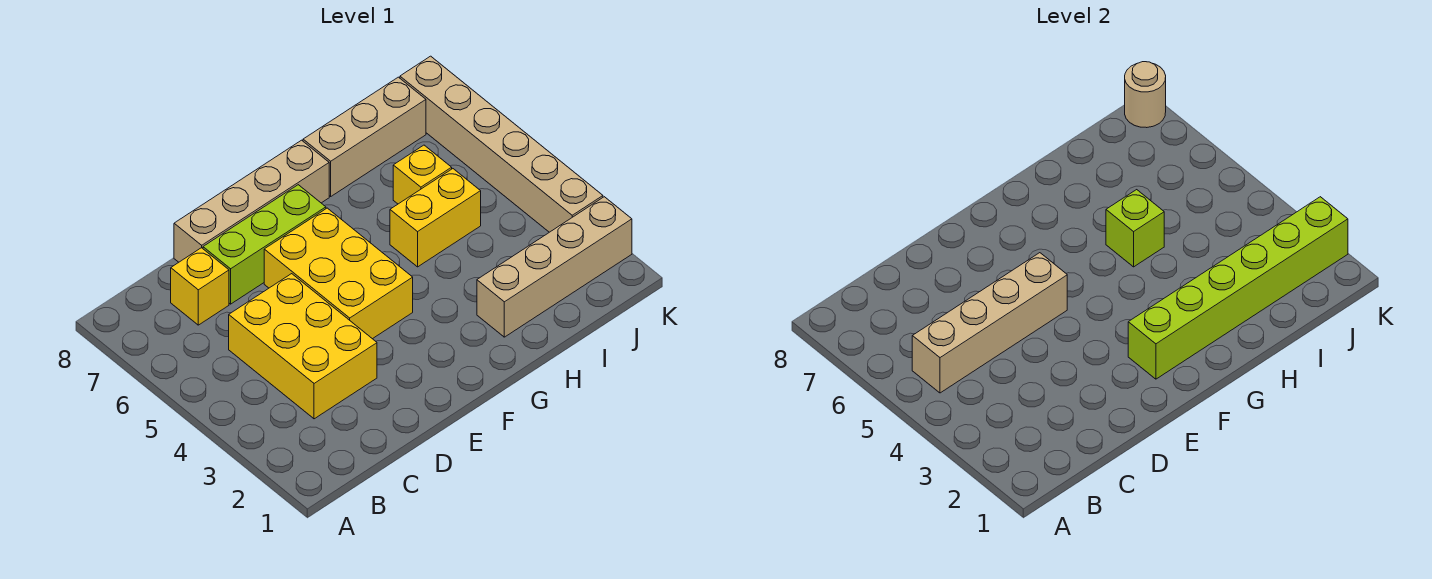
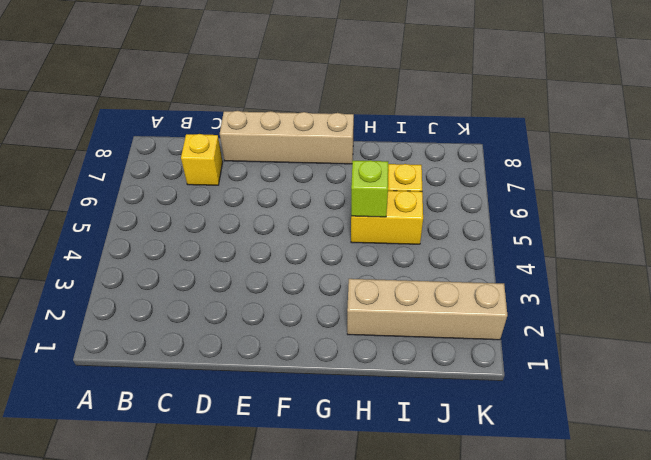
none -> yellow 2x3 brick [229,274,377,419]
none -> lime 1x3 brick [203,185,326,304]
none -> yellow 2x3 brick [264,208,413,339]

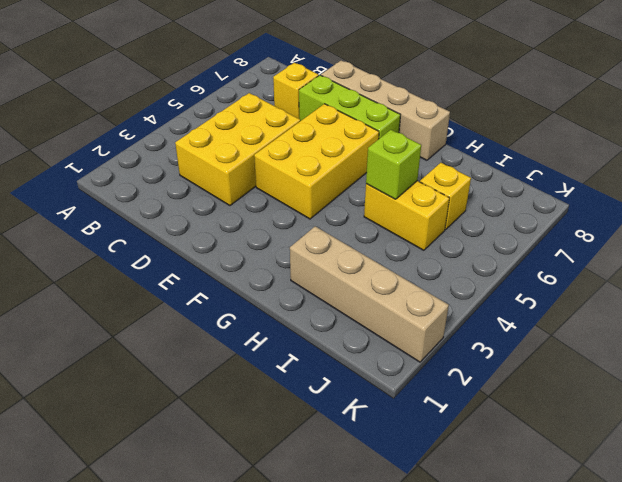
none -> tan 1x3 brick [303,77,426,196]
none -> tan 1x6 brick [400,56,603,232]
none -> tan 1x4 brick [912,253,1067,393]

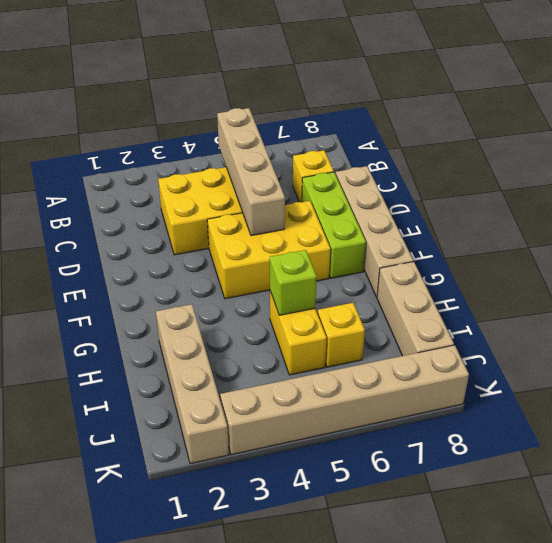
none -> lime 1x6 brick [1128,197,1348,379]
none -> tan 1x1 round brick [1125,62,1166,128]

